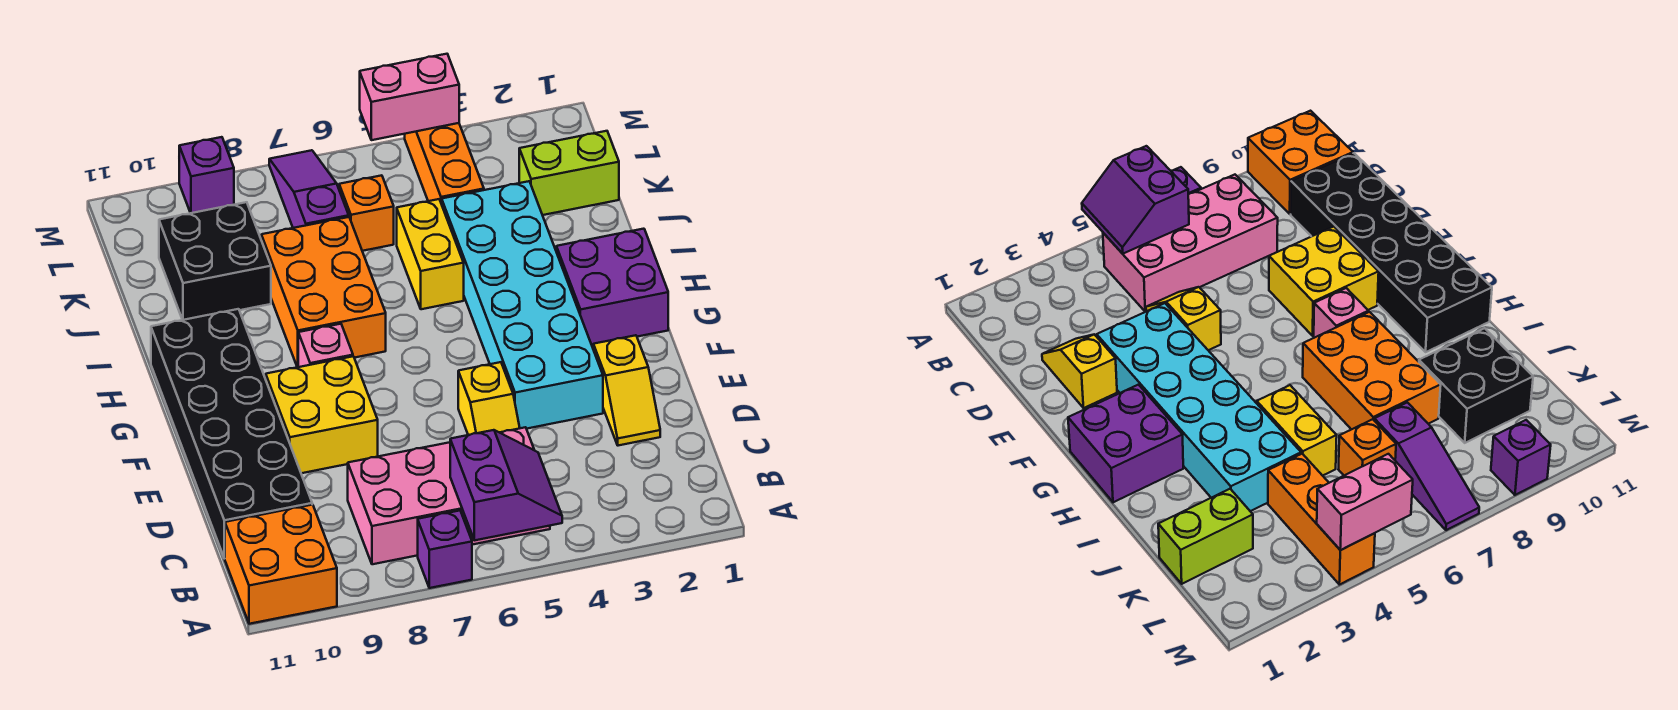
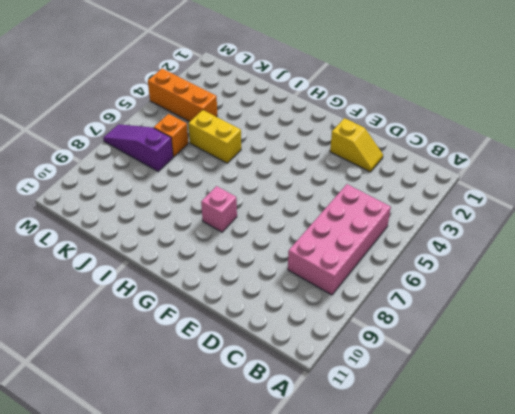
none -> purple 1x1 brick [418,511,472,588]
none -> orange 2x2 brick [225,505,337,624]
none -> black 2x6 brick [151,309,312,559]

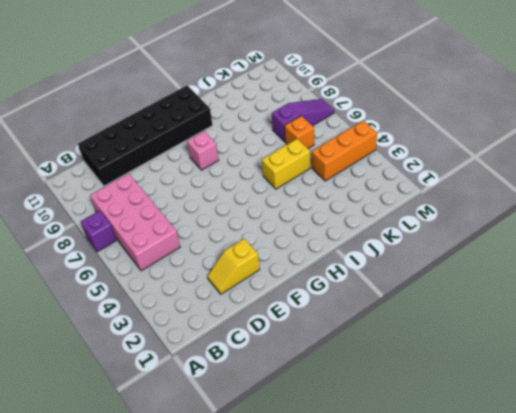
none -> orange 2x2 brick [225,505,337,624]
none -> yellow 1x2 slope [458,362,520,435]
none -> cyan 2x6 brick [442,181,603,429]

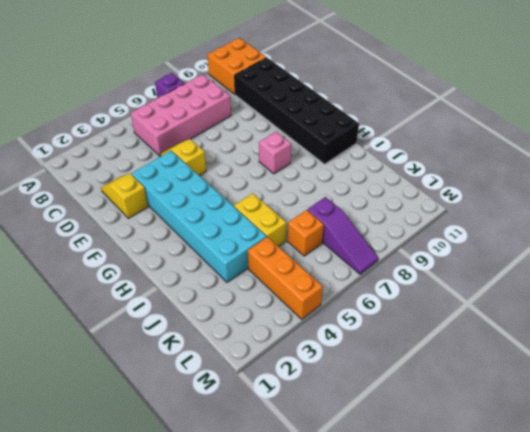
none -> yellow 2x2 brick [266,356,378,473]
none -> purple 2x2 brick [556,229,668,346]
none -> orange 2x3 brick [261,217,386,367]

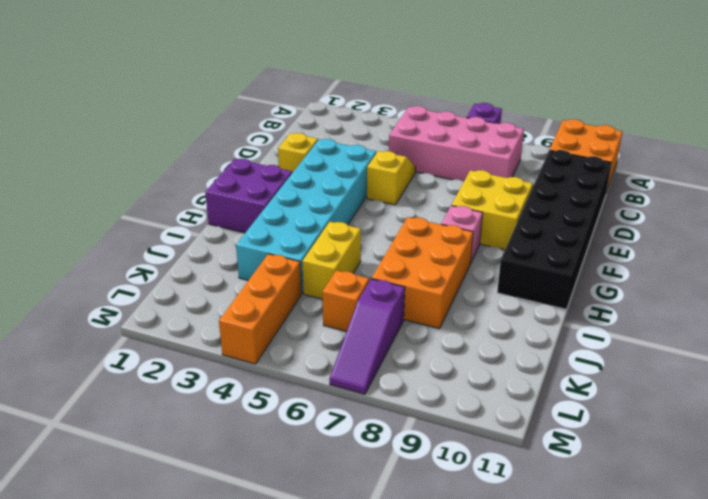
none -> black 2x2 brick [159,202,271,320]
none -> lime 1x2 brick [519,131,619,215]
none -> purple 1x1 brick [179,137,234,213]

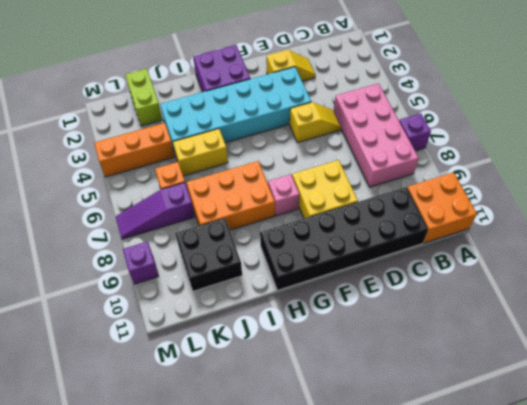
none -> purple 2x2 slope [450,430,562,540]
none -> pink 1x2 brick [360,54,459,140]

